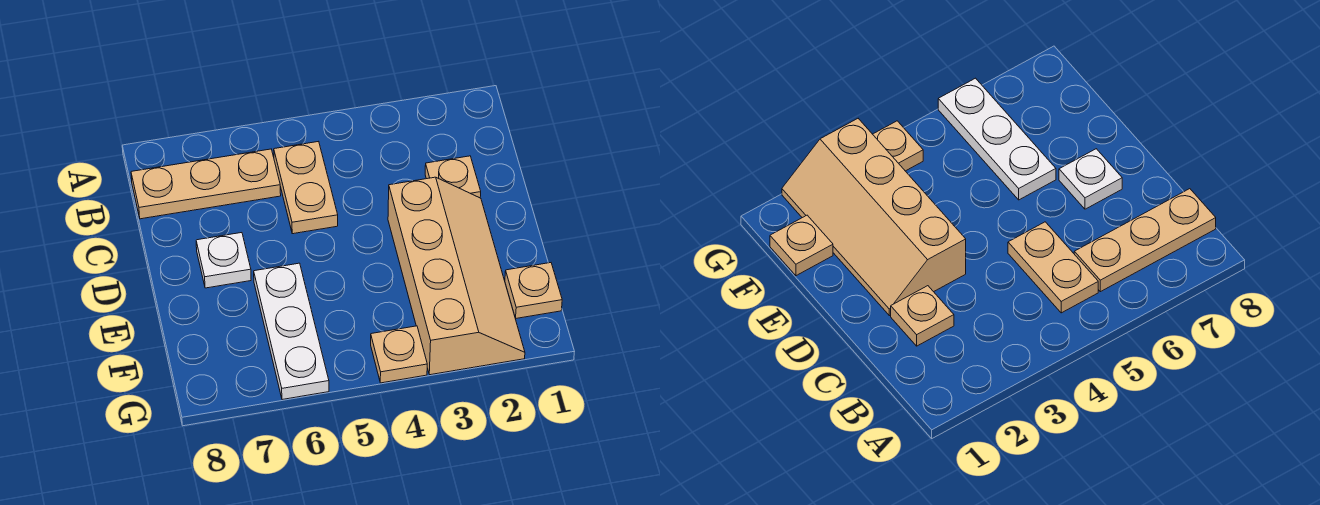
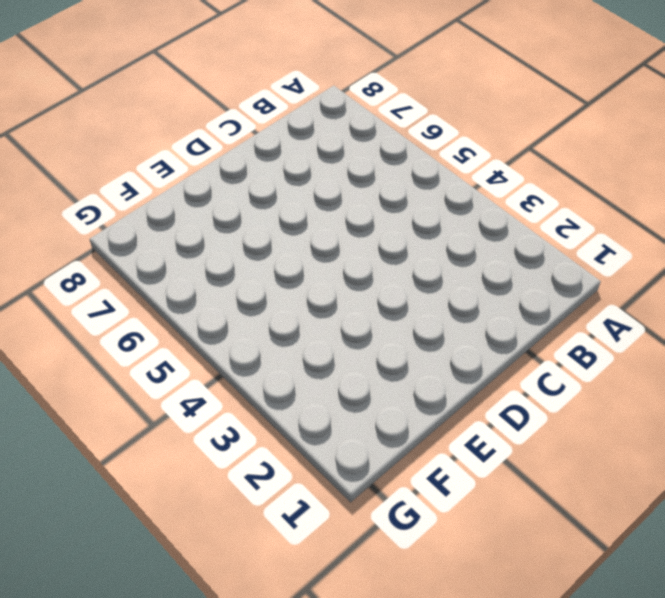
none -> tan 1x2 plate [274,141,338,234]
none -> tan 1x3 plate [131,149,281,219]

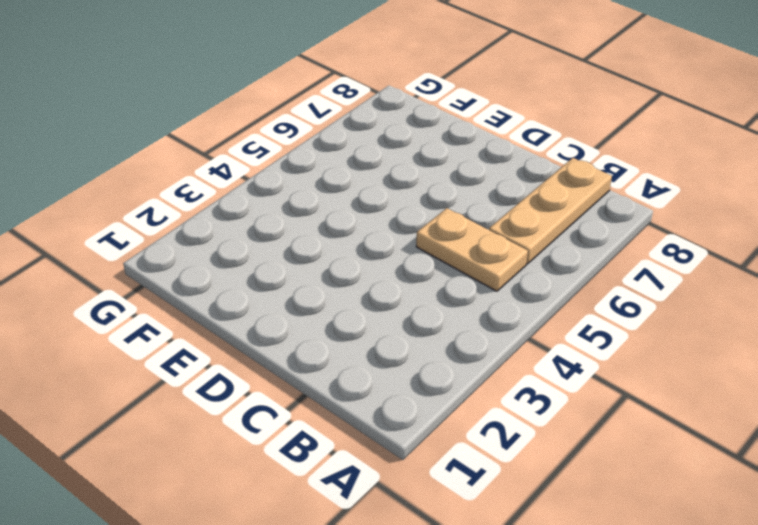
none -> tan 1x1 plate [425,156,481,198]
none -> tan 2x4 slope [388,177,525,375]

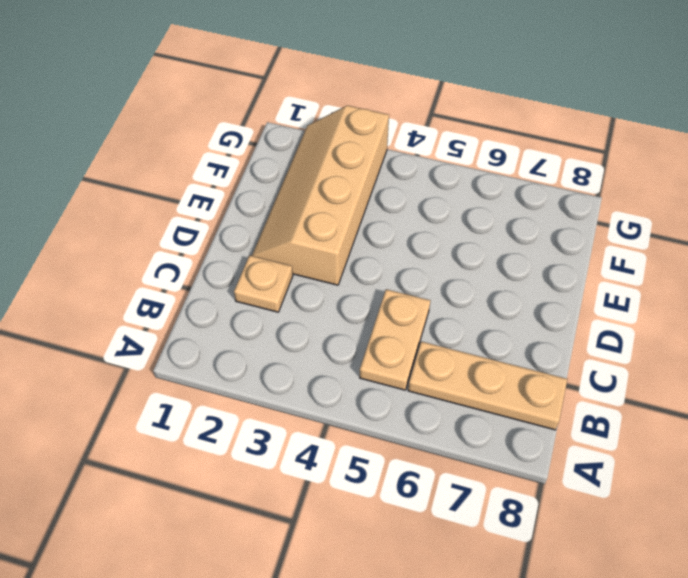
none -> white 1x1 plate [196,233,251,288]
none -> white 1x3 plate [254,263,329,400]

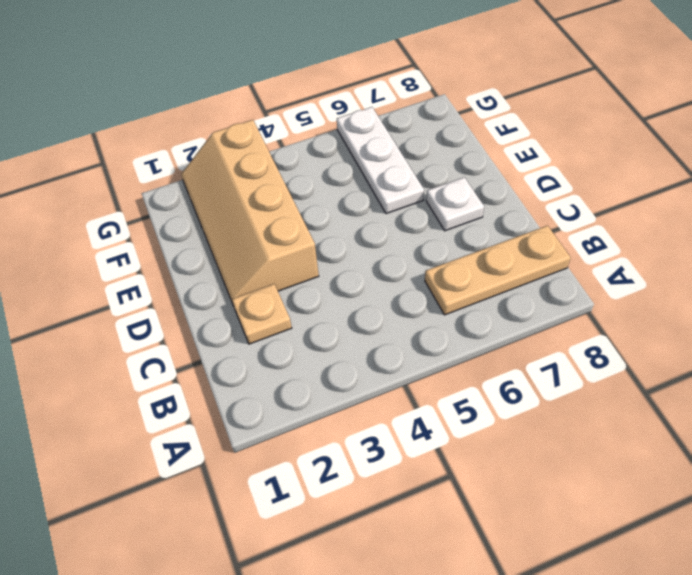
none -> tan 1x2 plate [274,141,338,234]
none -> tan 1x1 plate [505,263,562,318]

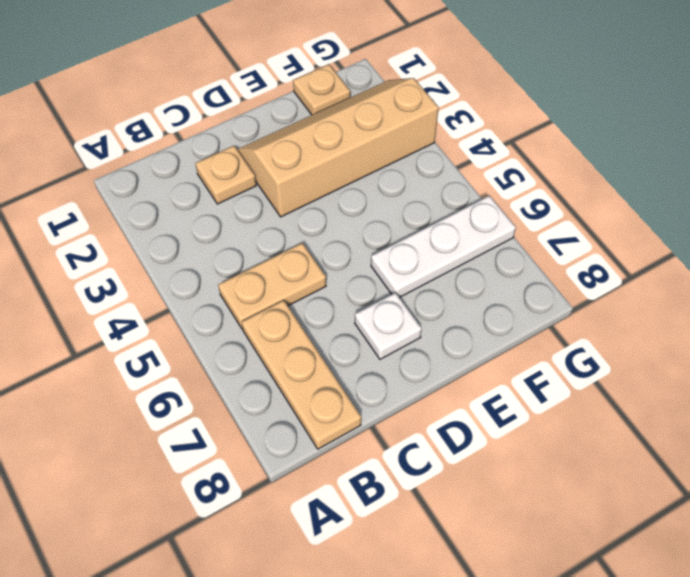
none -> tan 1x1 plate [371,326,427,383]

